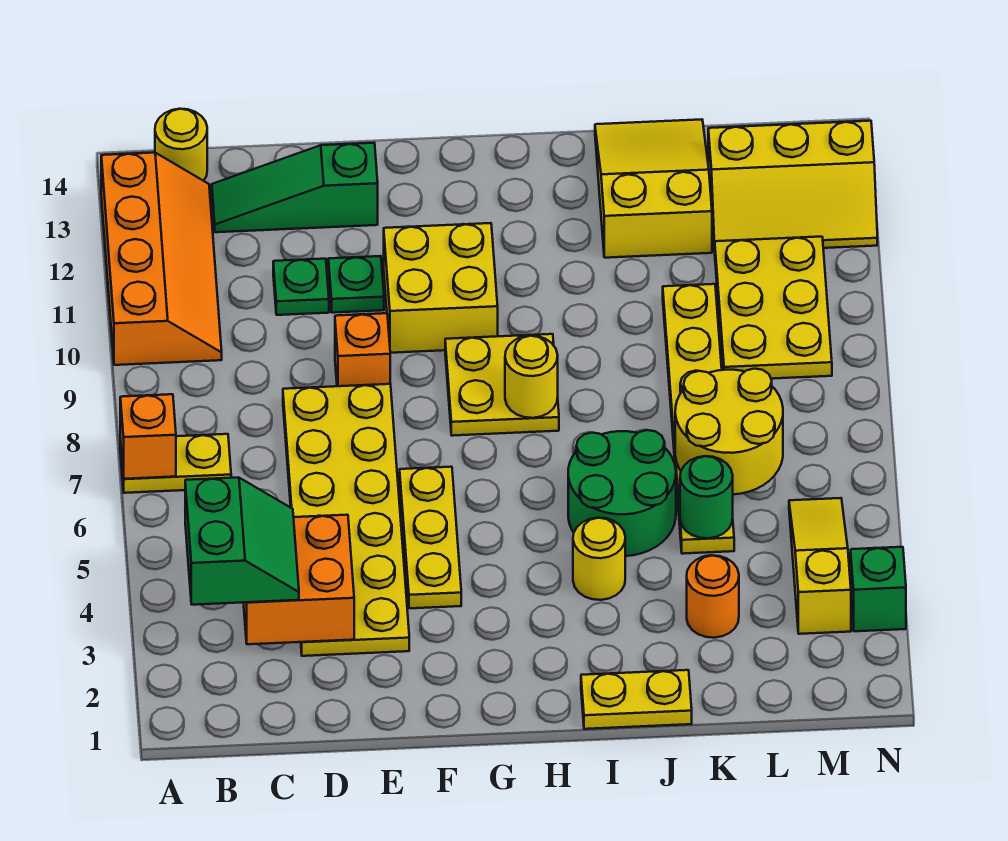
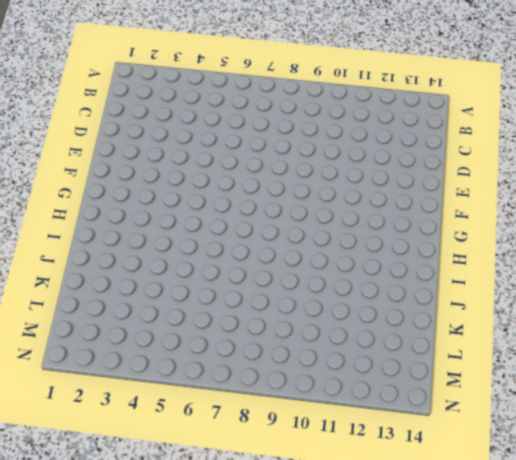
none -> yellow 1x2 plate [120,434,231,493]
none -> orange 2x4 slope [101,153,222,365]
none -> yellow 1x1 round brick [155,109,207,181]

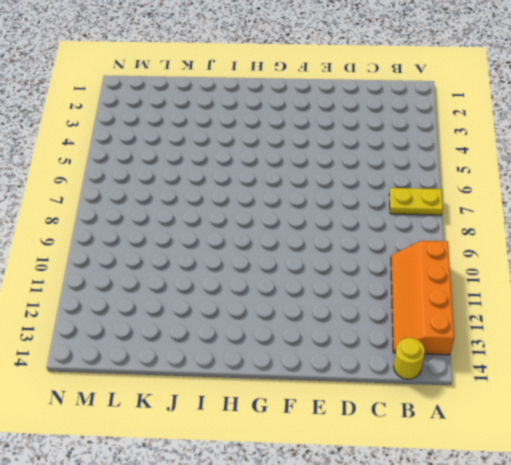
none -> green 1x3 slope [212,143,378,232]
none -> yellow 2x6 plate [283,384,409,656]
none -> green 1x1 plate [273,259,329,315]

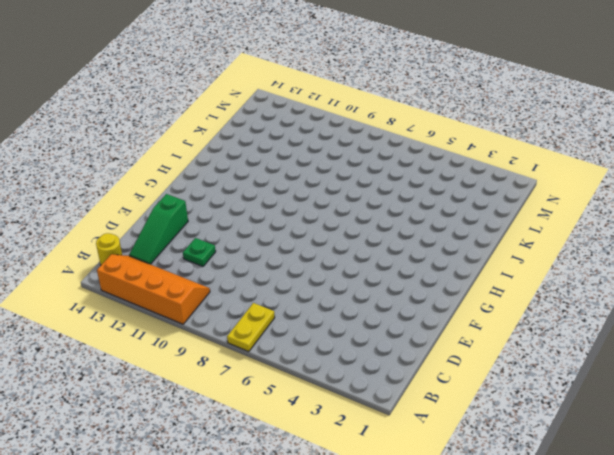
none -> yellow 2x6 plate [283,384,409,656]
none -> orange 1x1 brick [335,313,390,386]
none -> green 1x1 plate [328,256,384,313]

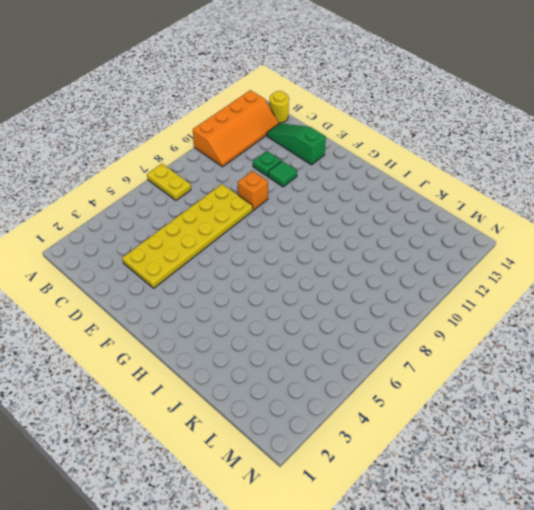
green 1x1 tile [268,161,297,187] -> green 1x1 plate [328,256,384,313]
none -> yellow 1x3 plate [400,467,461,608]
none -> yellow 2x2 brick [384,223,498,353]
none -> yellow 2x2 plate [445,334,559,436]

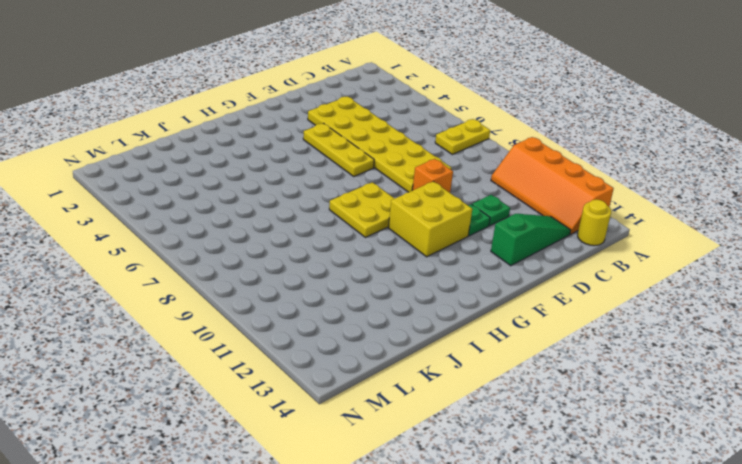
none -> yellow 1x2 plate [581,670,692,729]
none -> yellow 1x1 round brick [573,518,625,600]
none -> green 2x2 round brick [568,430,676,556]

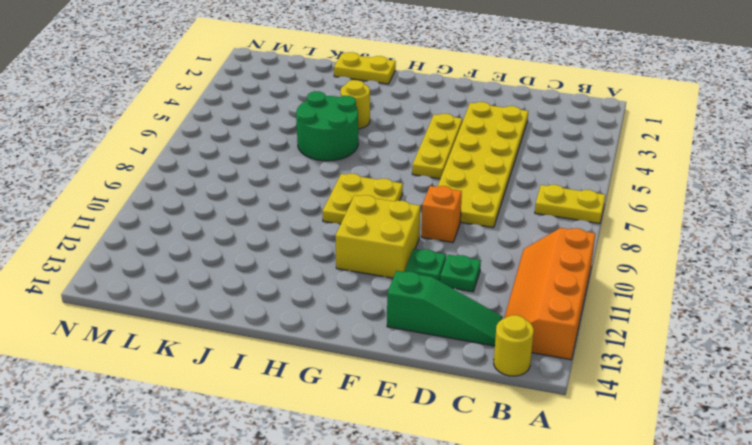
none -> yellow 2x3 slope [595,120,712,258]
none -> orange 1x1 round brick [687,555,739,638]
none -> yellow 1x6 plate [663,284,734,554]

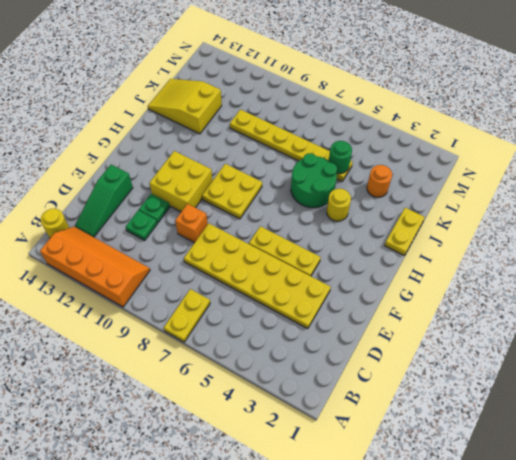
none -> yellow 2x3 plate [715,237,832,379]
none -> yellow 2x3 slope [708,121,877,251]
none -> yellow 1x3 slope [789,498,851,634]

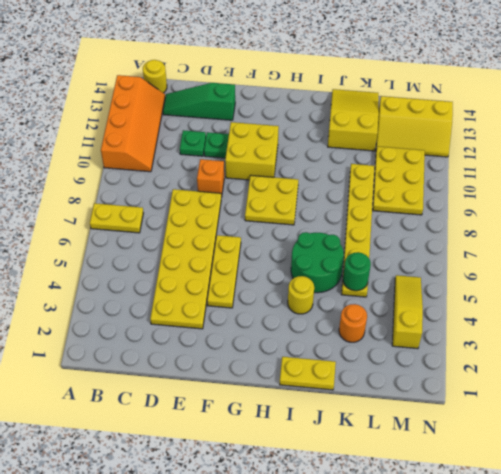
none -> green 1x1 brick [851,547,906,631]
none -> orange 1x1 brick [120,394,176,479]
none -> orange 2x2 brick [243,515,354,644]

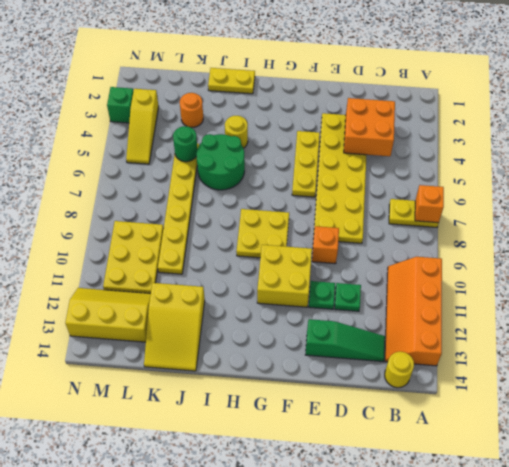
none -> yellow 1x1 round brick [505,336,558,418]
none -> yellow 2x2 round brick [675,369,783,494]
none -> green 2x2 slope [185,477,299,605]

